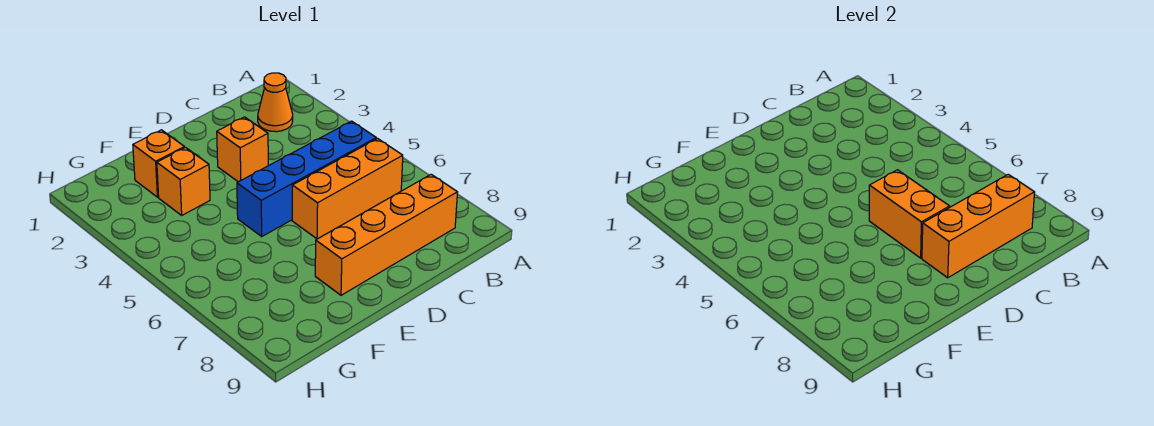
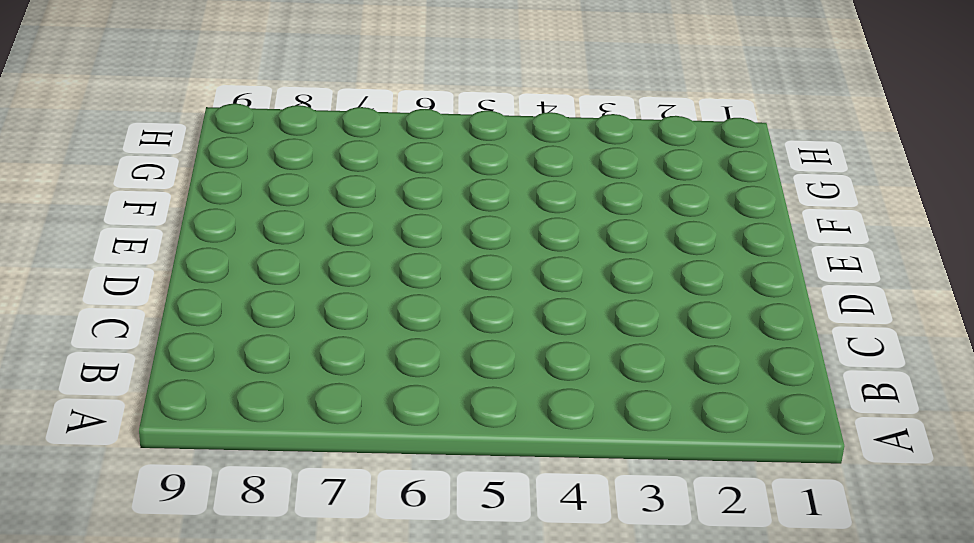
none -> orange 1x1 cone [258,73,293,132]
none -> blue 1x4 brick [237,121,376,236]

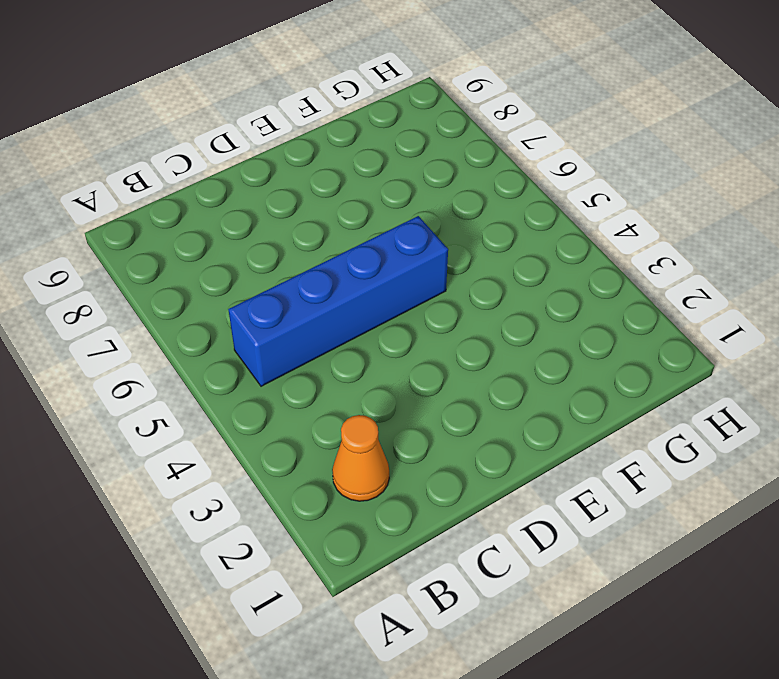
none -> orange 1x3 brick [292,139,403,239]
none -> orange 1x4 brick [315,174,458,295]

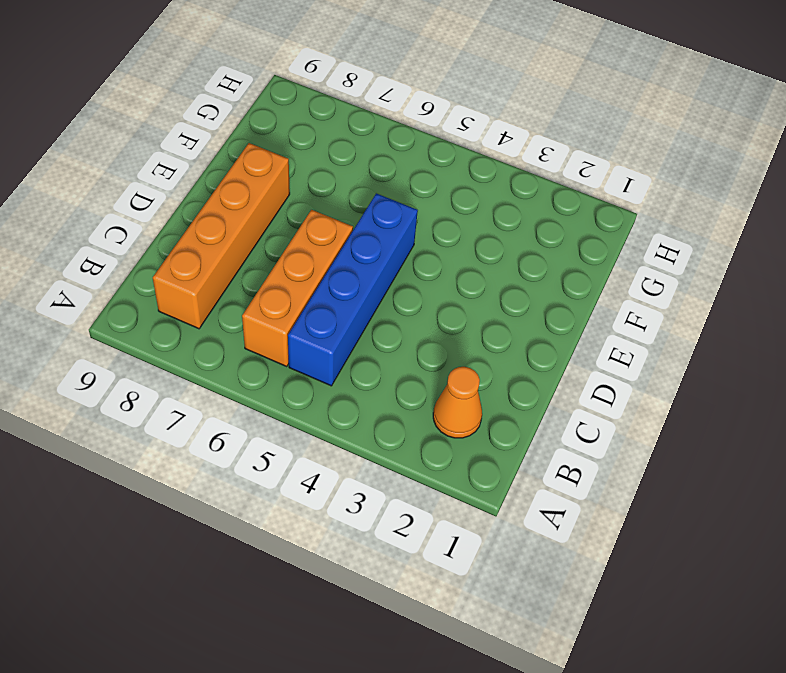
none -> orange 1x1 brick [217,117,268,182]
none -> orange 1x1 brick [133,130,184,197]

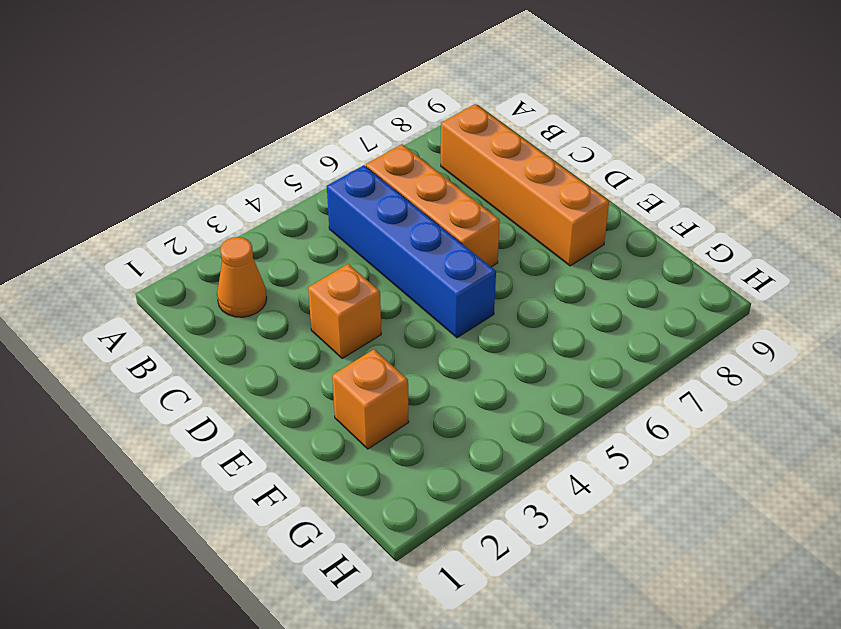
none -> orange 1x1 brick [157,148,210,215]
none -> orange 1x3 brick [922,174,1035,278]

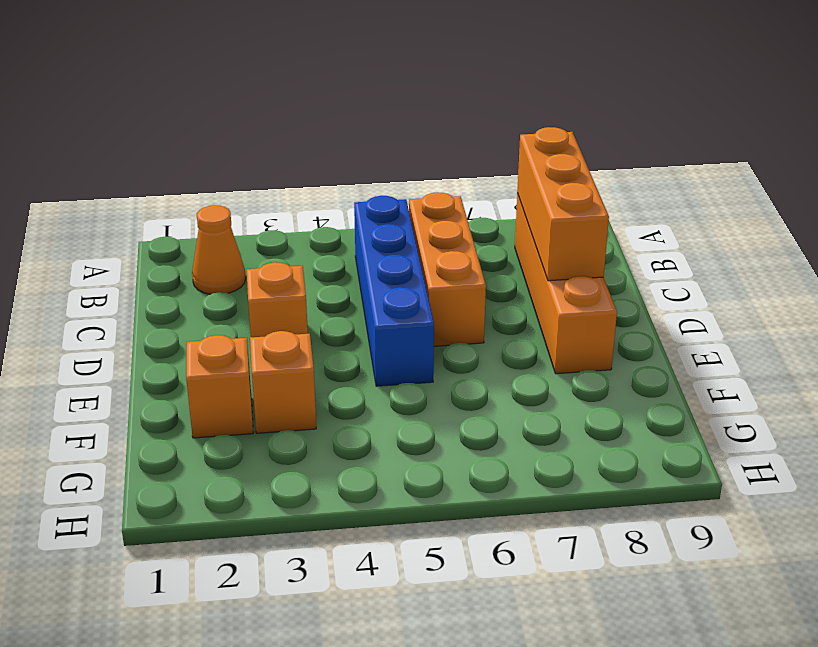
none -> orange 1x2 brick [869,170,950,258]

